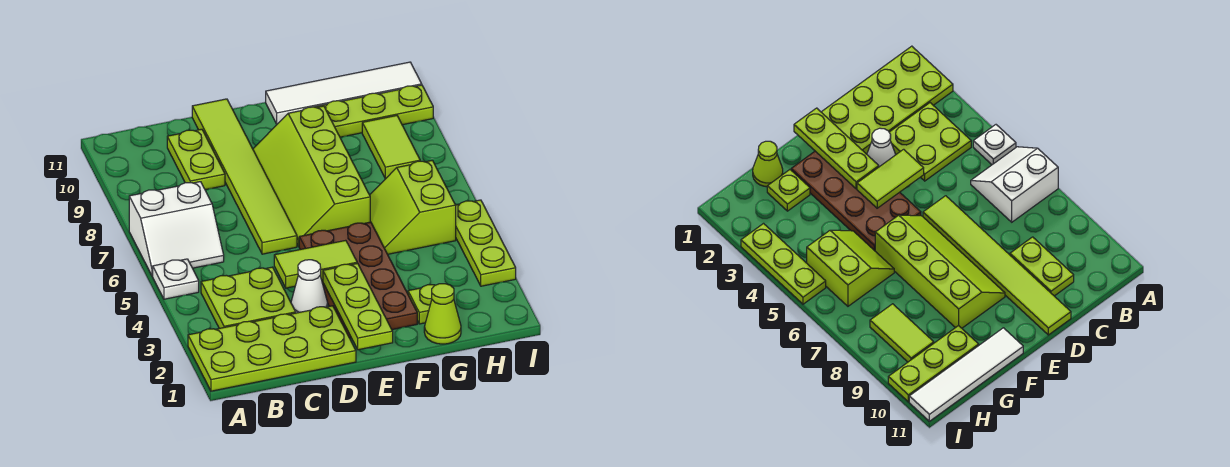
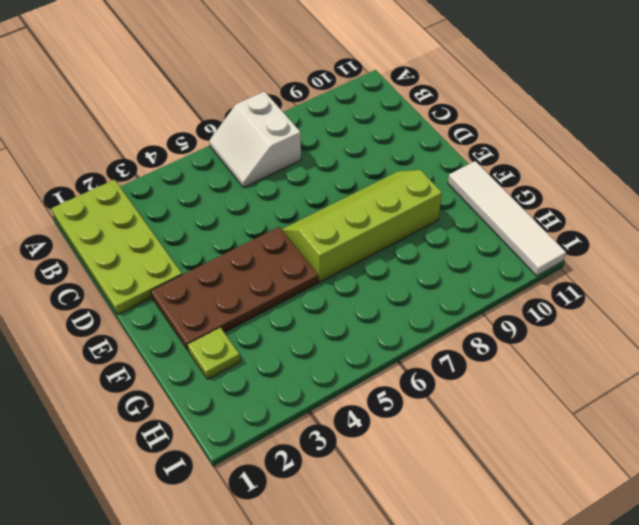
none -> white 1x1 plate [153,259,199,299]
none -> lime 2x2 plate [201,267,296,328]
none -> lime 1x2 plate [167,129,225,190]

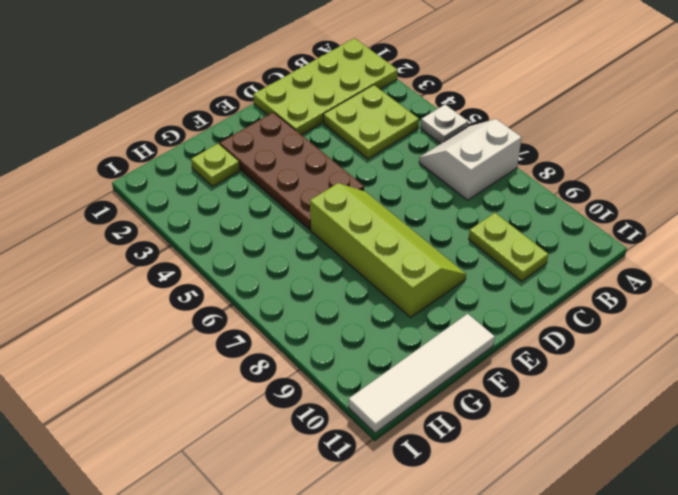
none -> white 1x1 cone [291,260,328,313]
none -> lime 1x6 tile [192,99,297,254]
none -> lime 1x1 cone [424,284,461,344]

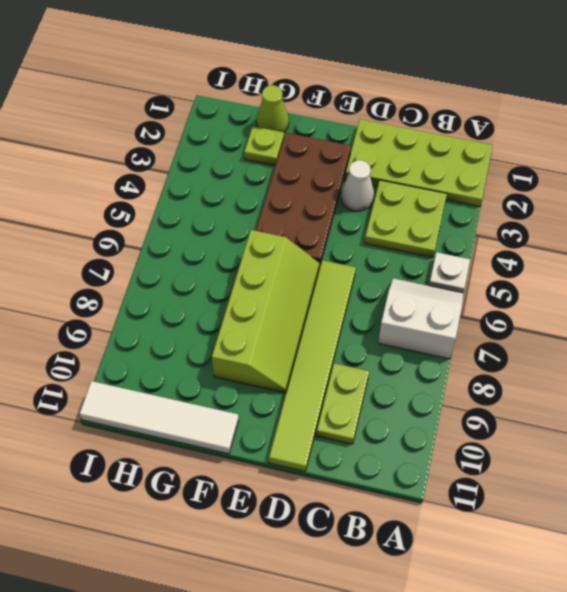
none -> lime 2x2 slope [370,160,456,254]
none -> lime 1x3 plate [315,85,433,137]
none -> lime 1x2 tile [362,116,420,179]

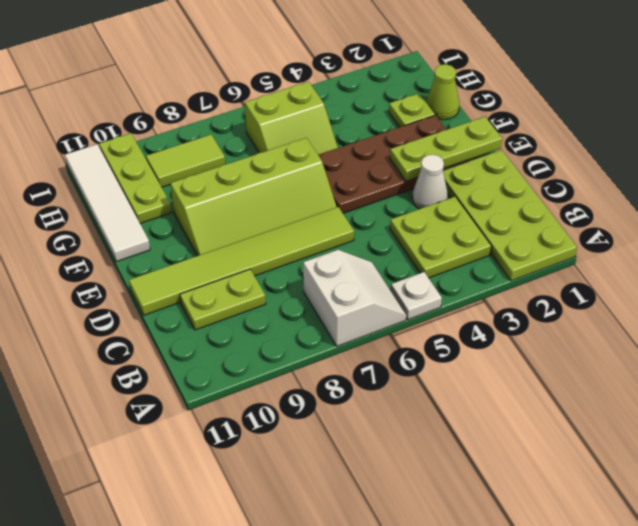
none -> lime 1x3 plate [456,200,516,286]
none -> lime 1x2 tile [274,240,357,288]

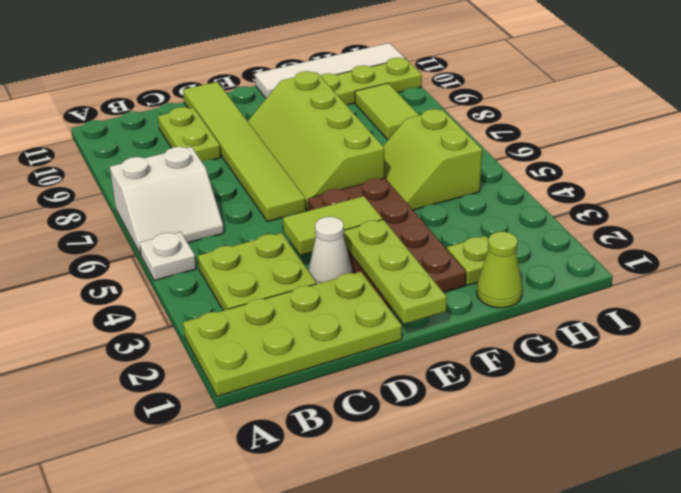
none -> lime 1x3 plate [456,200,516,286]

